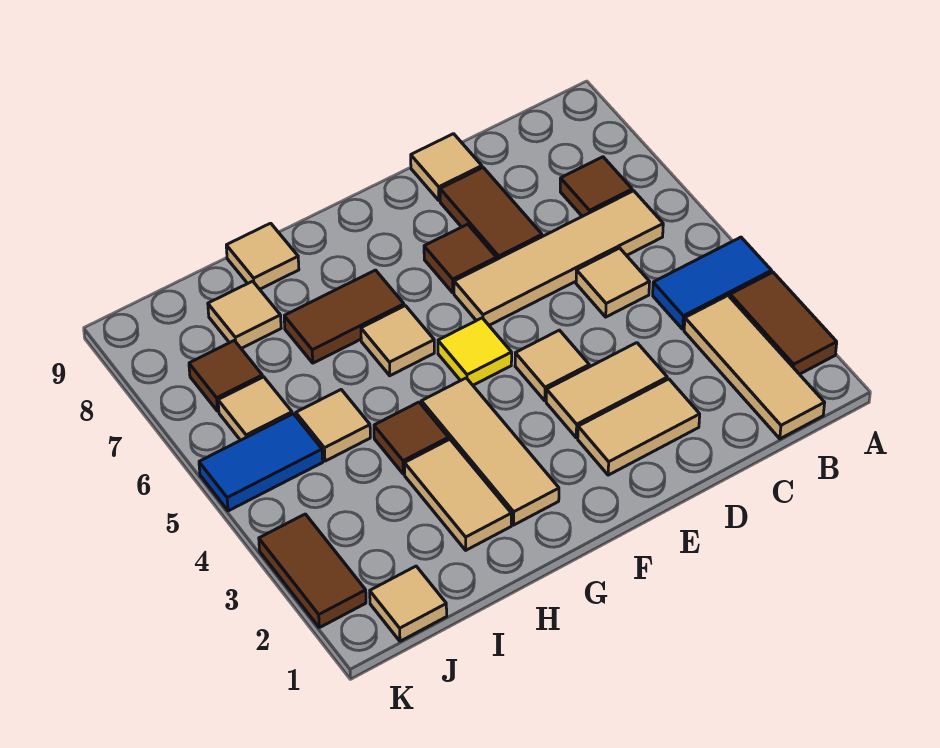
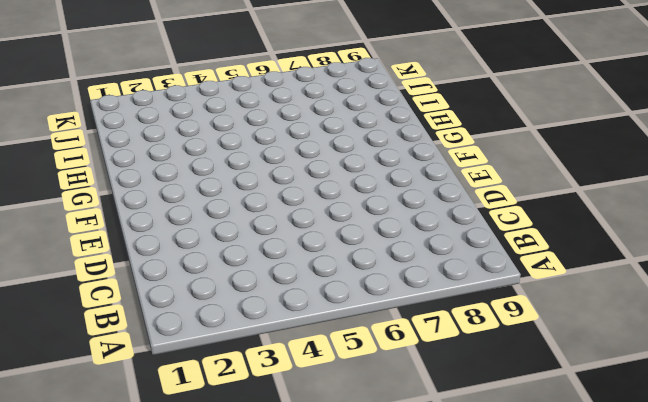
none -> brown 1x2 tile [730,272,837,374]
none -> blue 1x2 tile [653,237,771,329]
none -> tan 1x3 tile [684,296,825,439]

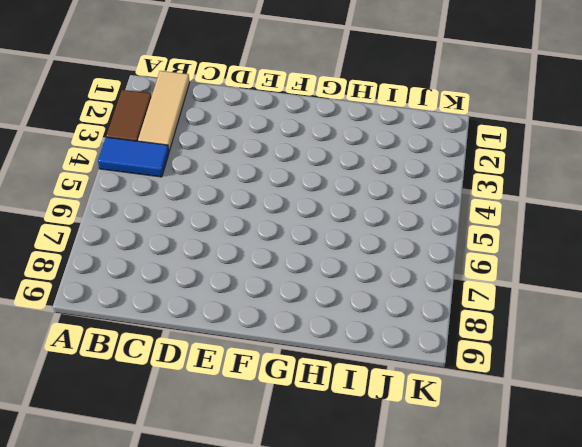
none -> tan 1x4 tile [454,191,663,325]
none -> brown 1x1 tile [560,157,632,216]
none -> tan 1x1 tile [576,248,649,317]

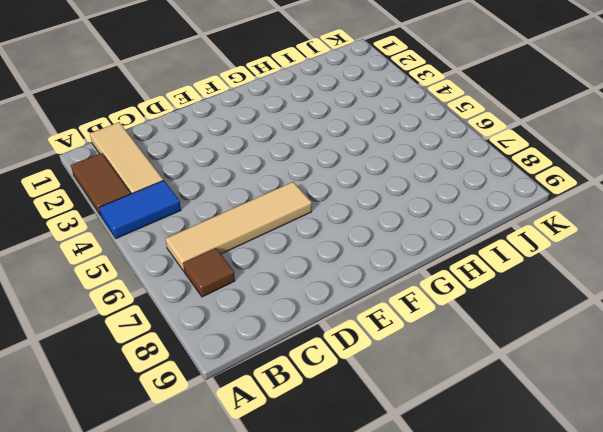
none -> tan 1x1 tile [576,248,649,317]
none -> tan 1x2 tile [578,379,700,475]
none -> tan 1x2 tile [546,343,667,438]

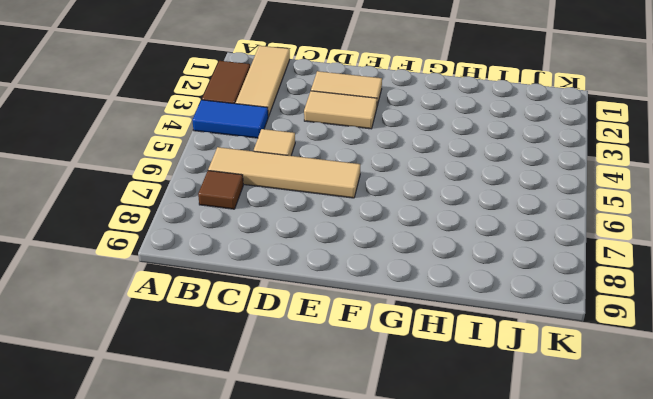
none -> brown 1x2 tile [440,168,542,260]
none -> tan 1x1 tile [411,134,482,200]
none -> tan 1x1 tile [515,330,589,401]

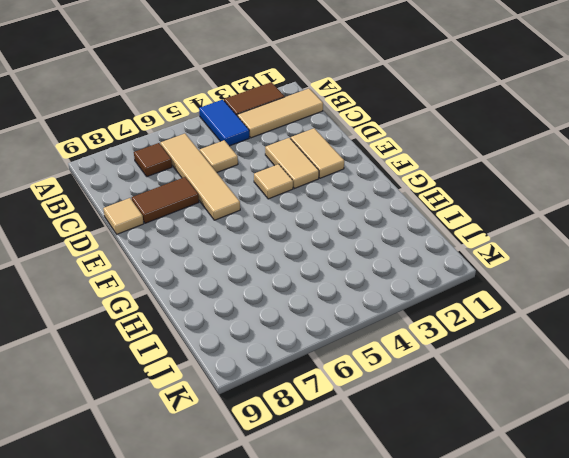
none -> brown 1x1 tile [424,224,496,293]
none -> yellow 1x1 tile [438,318,512,385]
none -> tan 1x3 tile [421,378,559,525]

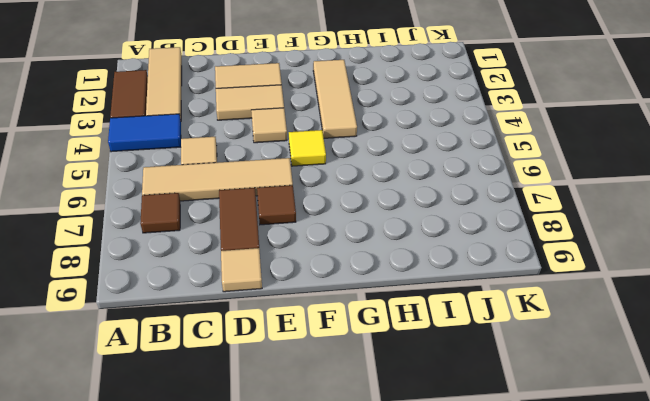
none -> tan 1x1 tile [361,306,434,376]
none -> brown 1x2 tile [284,270,404,363]
none -> tan 1x2 tile [405,439,511,550]

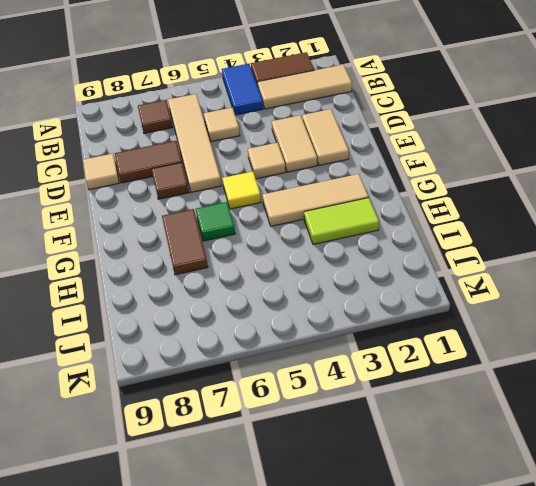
green 1x1 tile [196,202,235,241] -> tan 1x1 tile [361,306,434,376]
lime 1x2 tile [304,198,379,244] -> tan 1x2 tile [405,439,511,550]
none -> brown 1x1 tile [374,402,449,474]
none -> tan 1x1 tile [226,223,299,289]
none -> tan 1x1 tile [296,390,370,461]

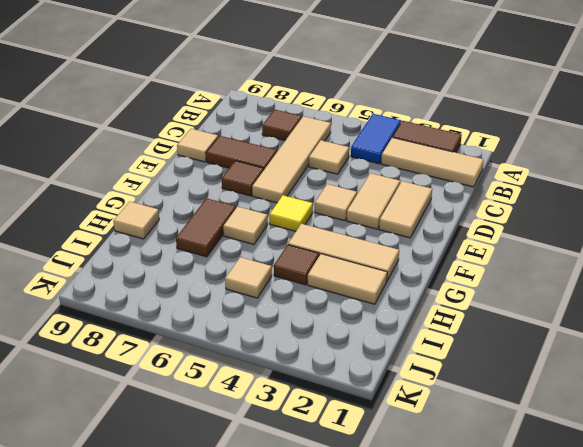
none -> tan 1x1 tile [208,281,281,348]
none -> tan 1x1 tile [370,566,447,641]
none -> blue 1x2 tile [199,414,323,511]

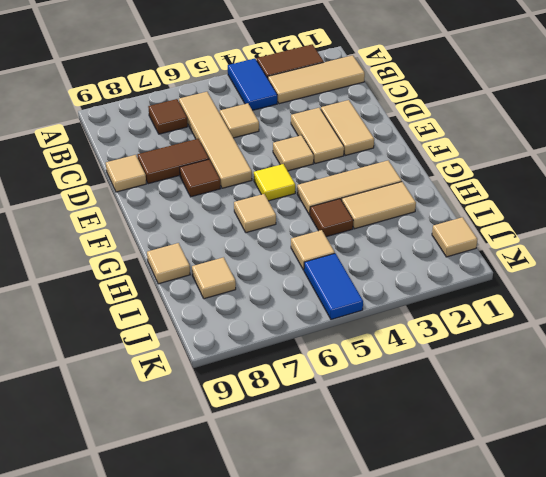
none -> brown 1x2 tile [284,270,404,363]
none -> tan 1x1 tile [218,377,292,440]
none -> brown 1x1 tile [189,340,262,411]

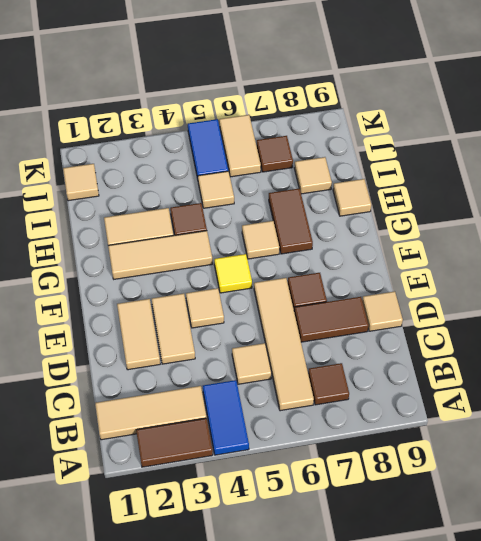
tan 1x2 tile [219,115,261,177] -> tan 1x1 tile [218,377,292,440]
none -> brown 1x2 tile [259,514,366,628]

